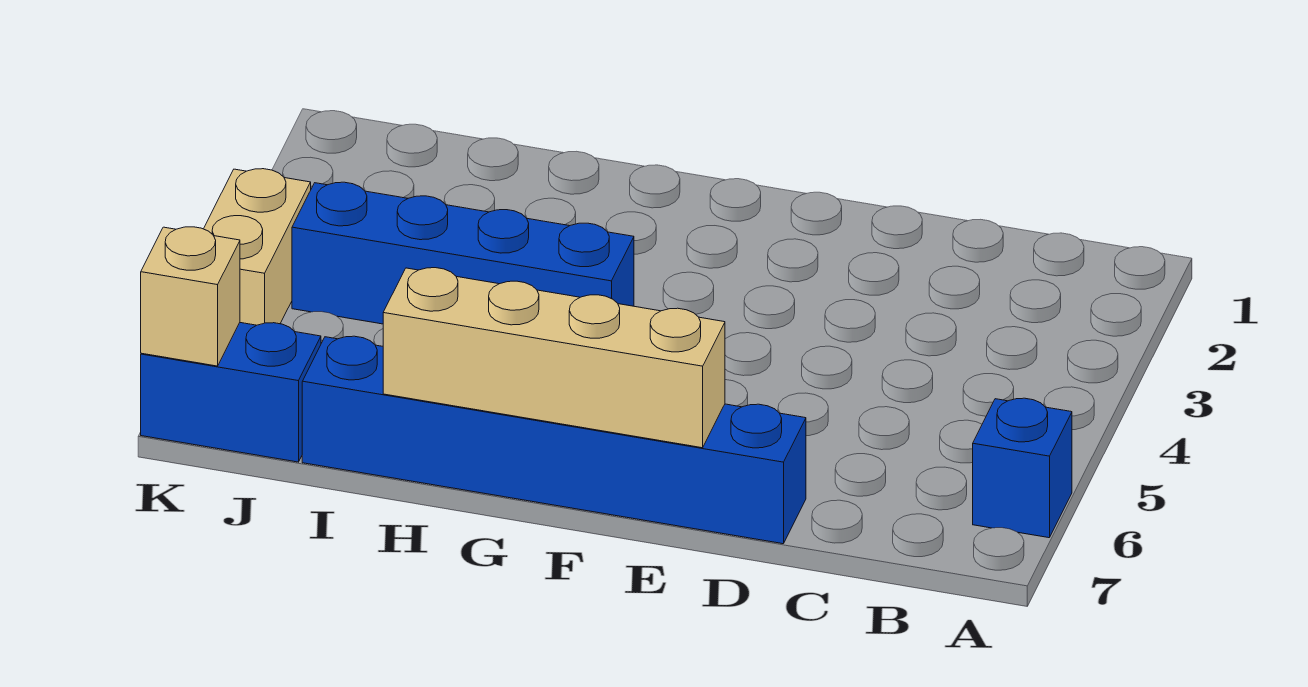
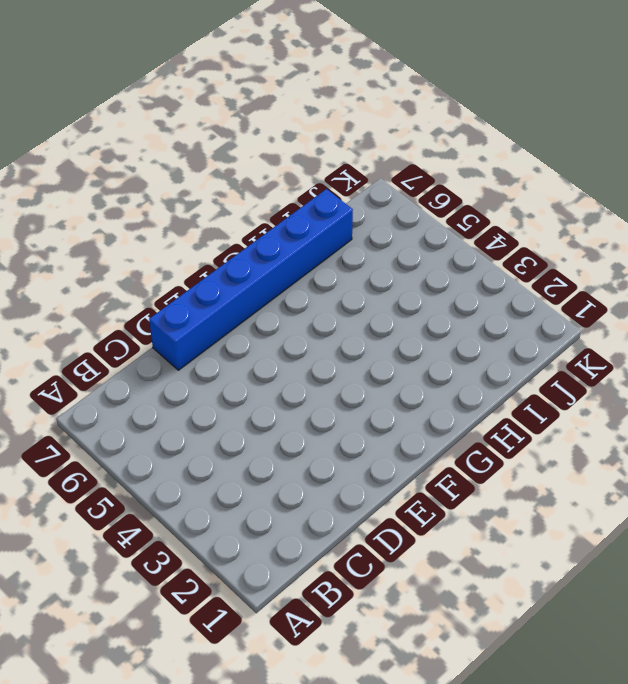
none -> blue 1x1 brick [973,398,1072,538]
none -> blue 1x4 brick [292,182,634,324]

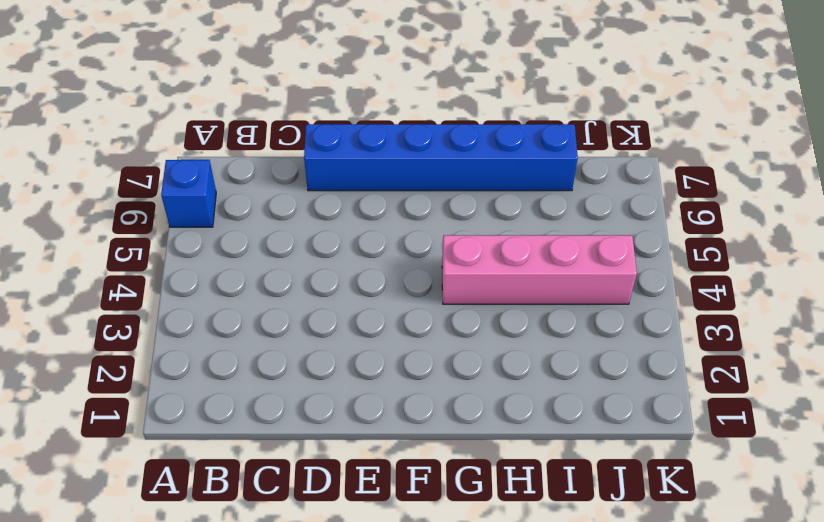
pink 1x4 brick [442,235,637,304] -> blue 1x4 brick [292,182,634,324]
none -> blue 1x2 brick [141,323,321,462]
none -> tan 1x2 brick [204,169,311,325]

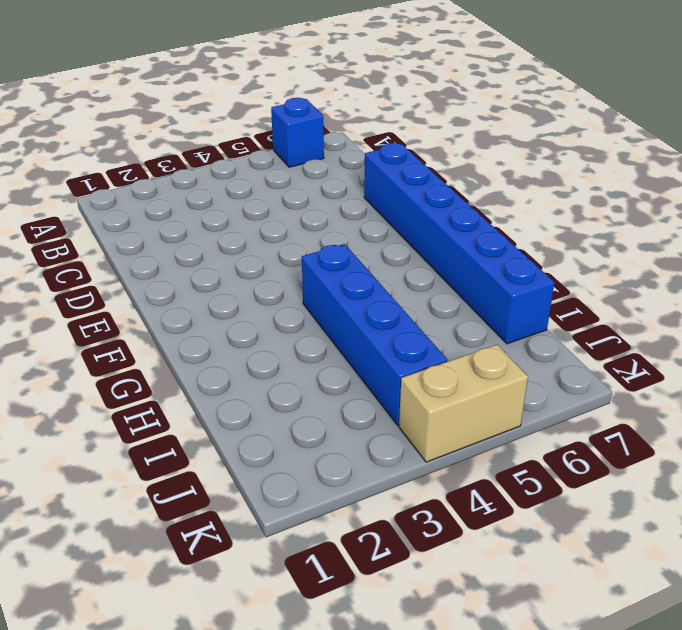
none -> blue 1x2 brick [141,323,321,462]
none -> tan 1x4 brick [383,268,725,448]

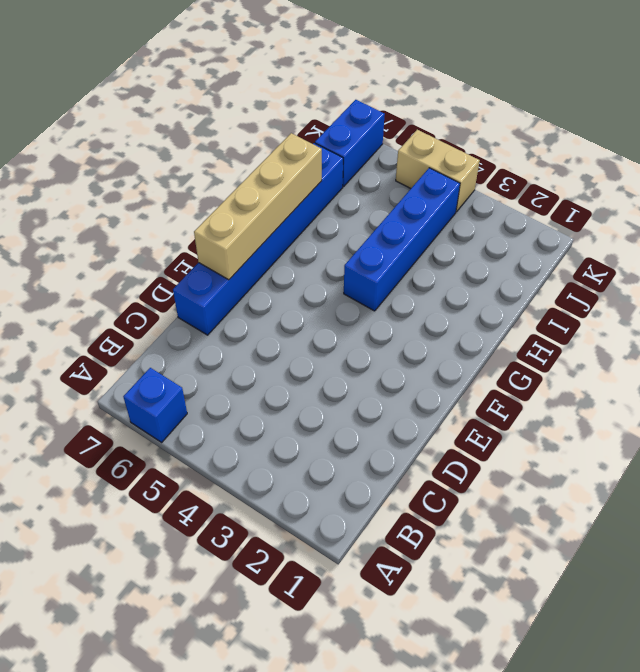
none -> tan 1x1 brick [141,227,240,366]

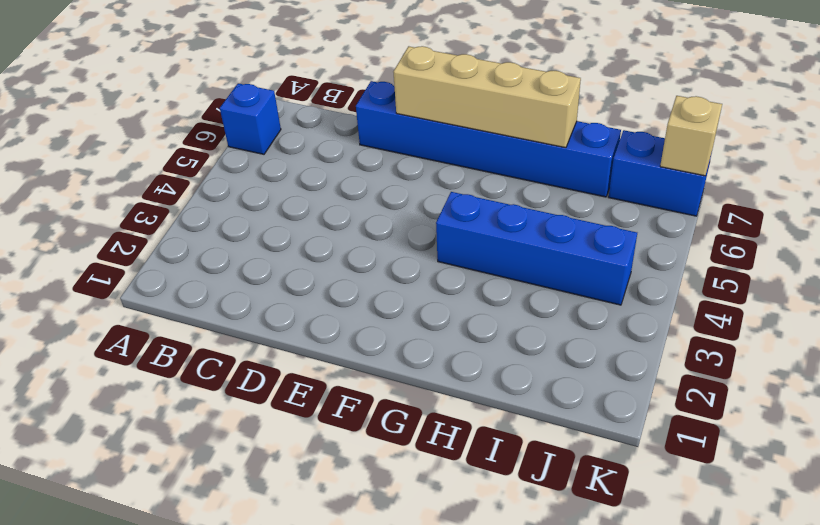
none -> tan 1x2 brick [204,169,311,325]

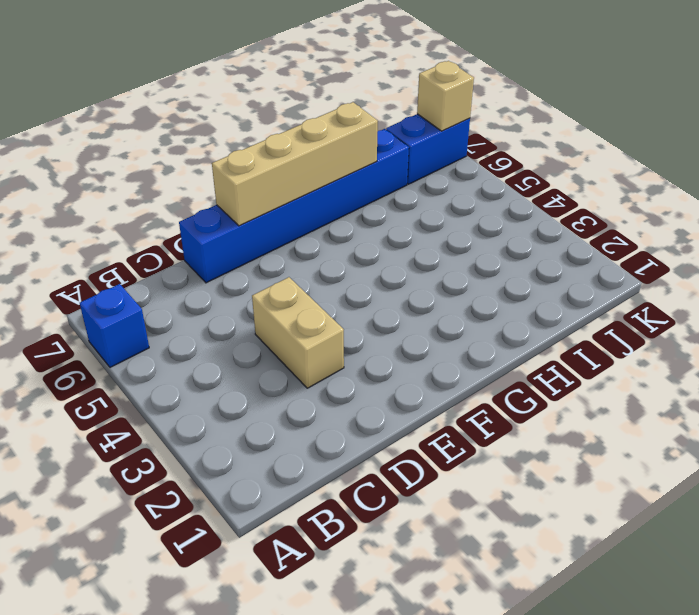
tan 1x2 brick [252,277,344,388] -> tan 1x2 brick moved to [204,169,311,325]
none -> blue 1x4 brick [292,182,634,324]

